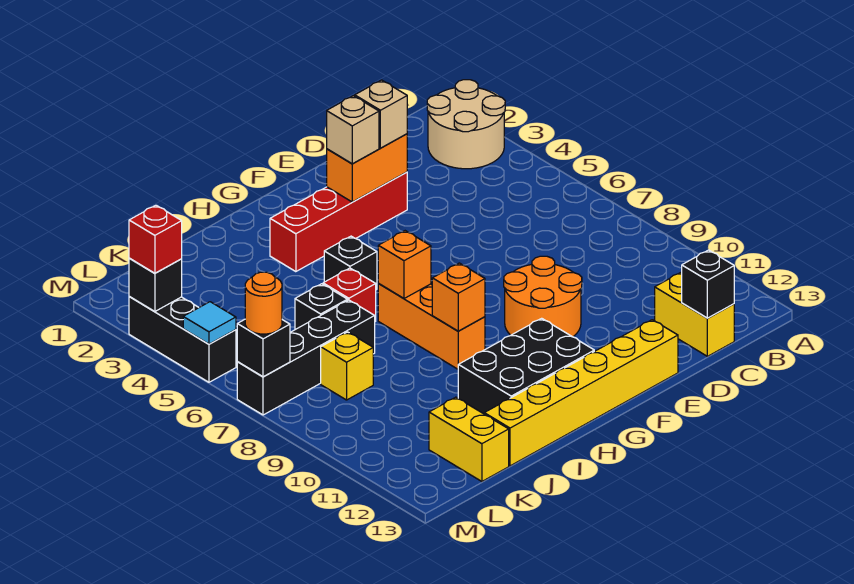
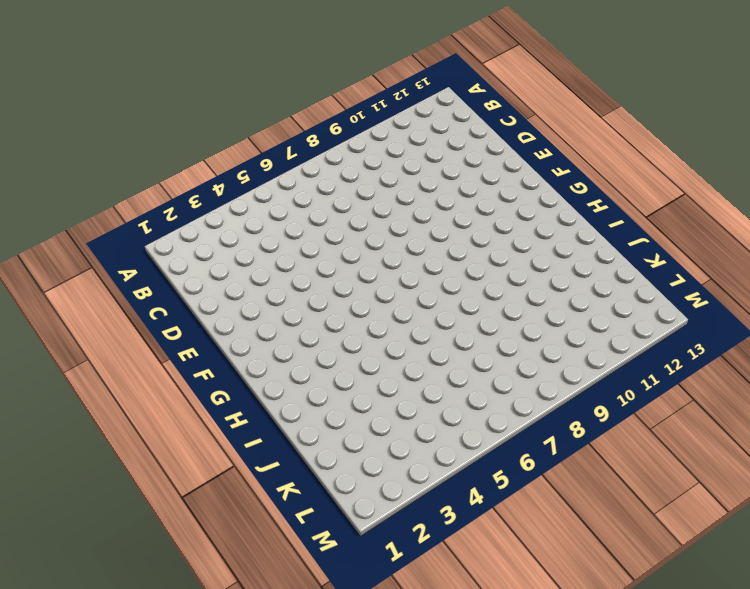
none -> tan 2x2 round brick [427,80,505,169]
none -> yellow 1x2 brick [655,272,734,356]
none -> red 1x4 brick [270,172,407,272]

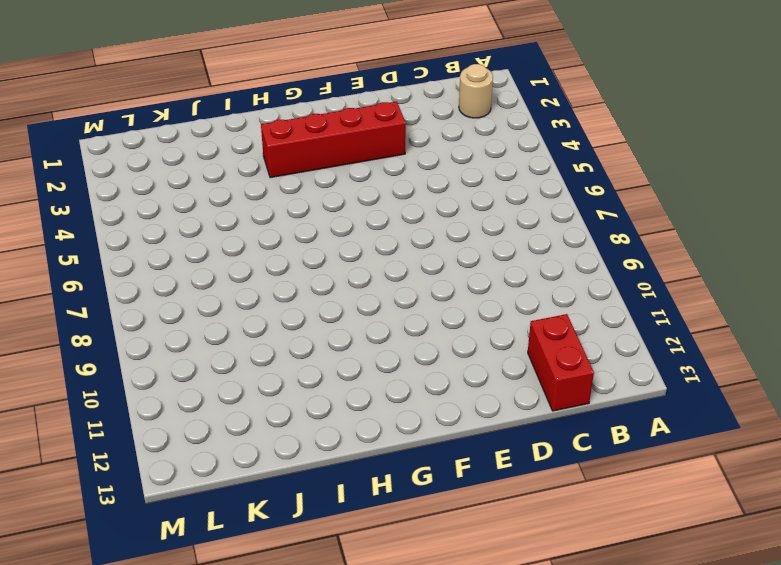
tan 1x1 round brick [459,64,493,118] -> tan 2x2 round brick [427,80,505,169]
red 1x2 brick [528,314,594,411] -> yellow 1x2 brick [655,272,734,356]
none -> orange 2x2 round brick [504,256,582,337]
none -> yellow 1x6 brick [484,320,678,466]
none -> black 2x3 brick [458,318,594,414]

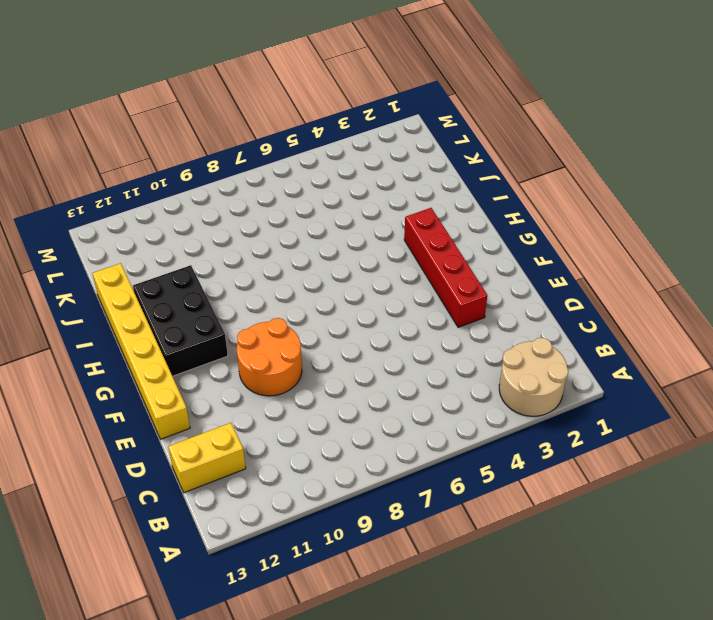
none -> black 1x1 brick [324,236,377,290]
none -> orange 1x3 brick [378,283,485,369]
none -> red 1x1 brick [323,268,376,321]

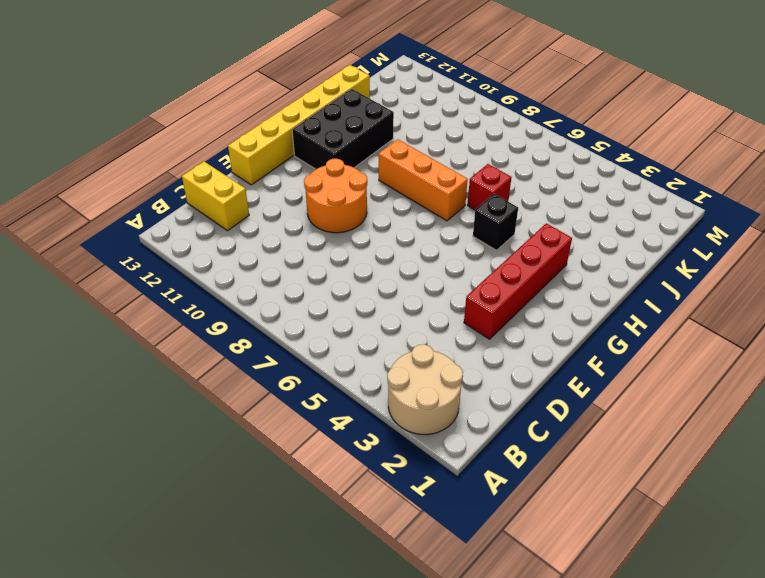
none -> black 1x1 brick [295,284,348,330]
none -> black 1x4 brick [237,300,375,415]
none -> yellow 1x1 brick [321,332,373,400]

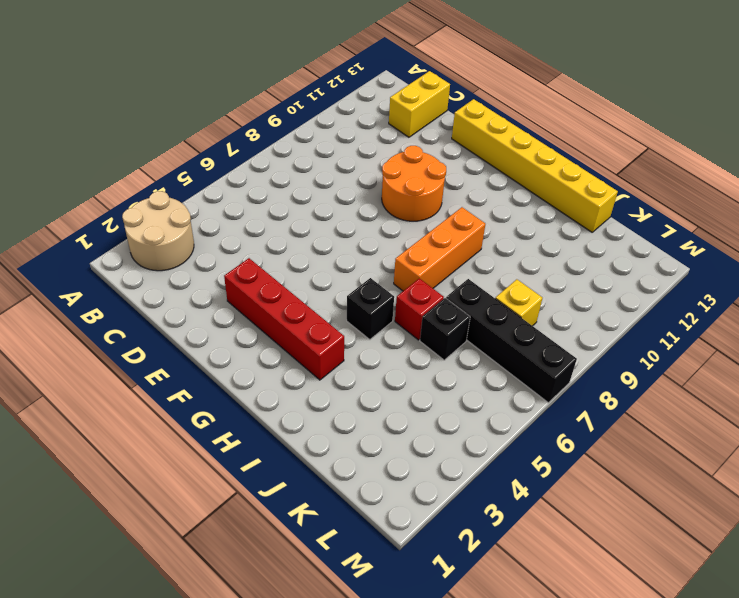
none -> black 2x3 brick [458,318,594,414]
none -> yellow 1x2 brick [429,397,509,482]
none -> black 1x3 brick [129,297,236,382]

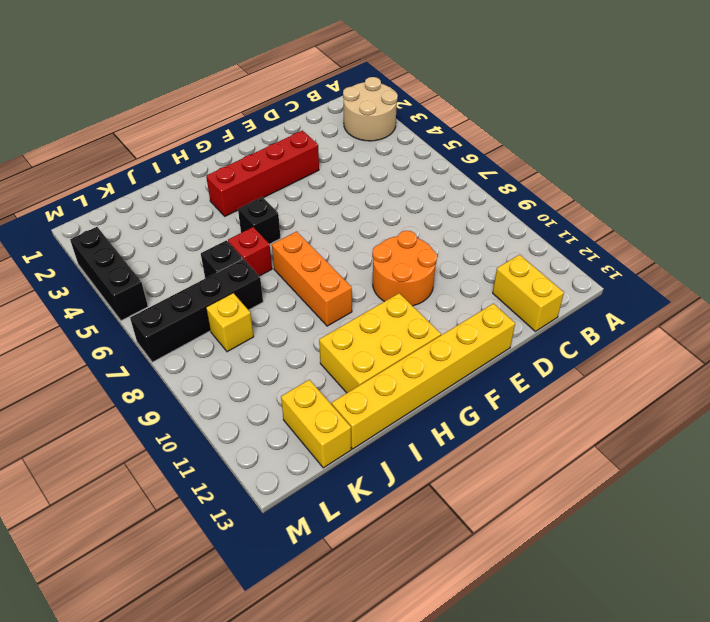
yellow 2x3 brick [319,293,441,393] -> black 2x3 brick [458,318,594,414]
none -> black 1x1 brick [682,250,734,318]
none -> orange 1x2 brick [327,134,407,202]
none -> orange 1x1 brick [378,231,431,298]

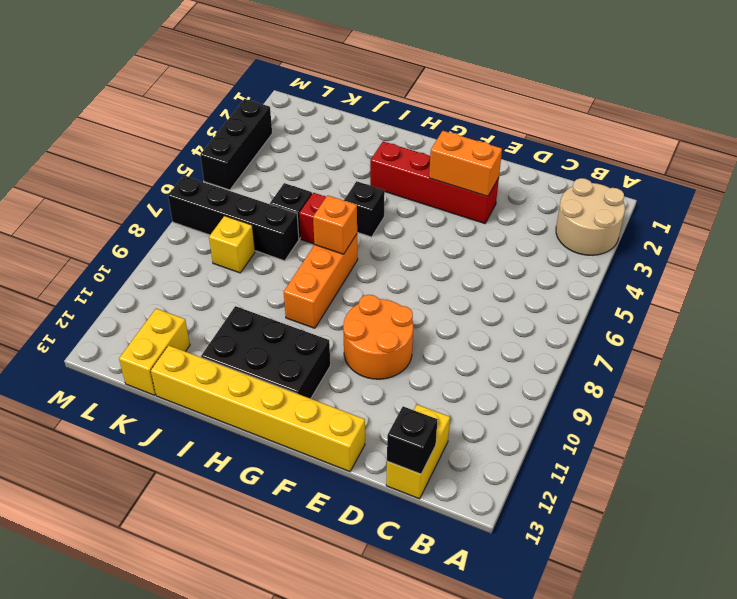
none -> orange 1x1 brick [432,263,485,331]
none -> black 1x1 brick [129,258,182,311]
none -> cyan 1x1 tile [183,302,236,344]

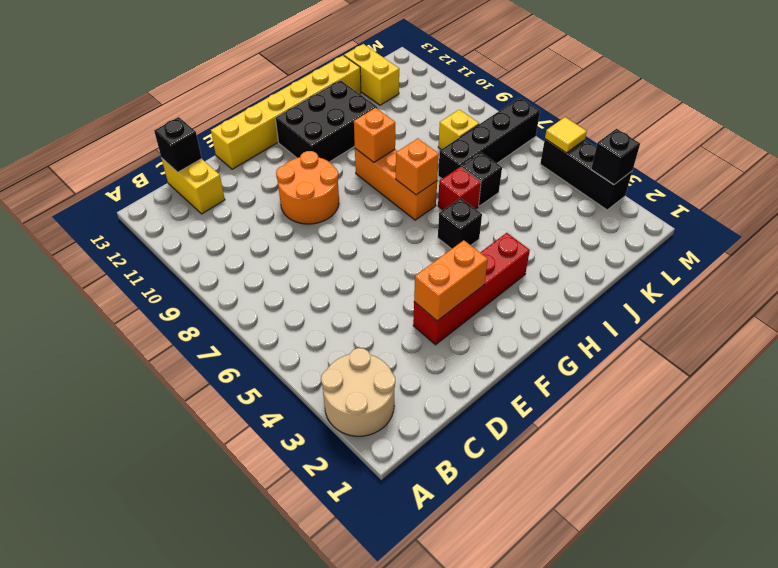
yellow 1x1 tile [545,117,587,153] -> cyan 1x1 tile [183,302,236,344]
none -> black 1x1 brick [237,320,290,377]
none -> tan 1x1 brick [355,80,407,148]
none -> tan 1x1 brick [327,96,379,164]

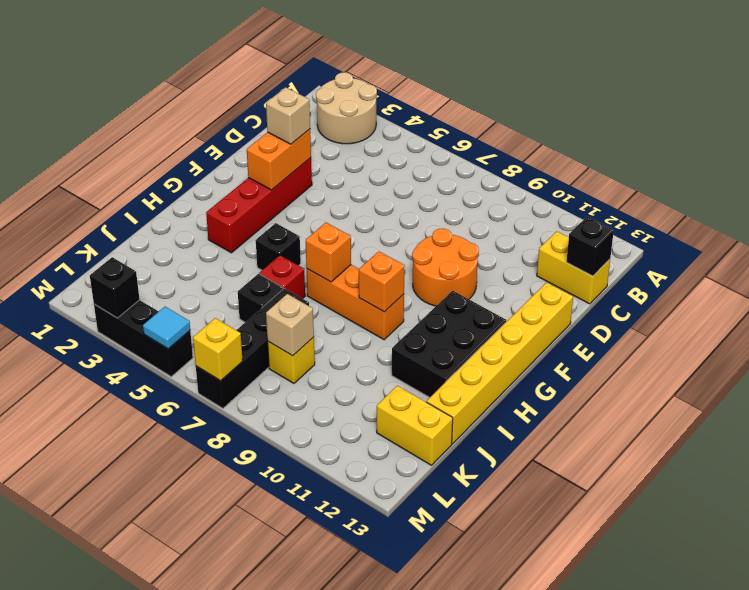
tan 1x1 brick [266,294,314,356] -> tan 1x1 brick moved to [327,96,379,164]
yellow 1x1 brick [193,318,243,381] -> black 1x1 brick [237,320,290,377]
none -> red 1x1 brick [129,205,182,273]
none -> orange 1x1 round brick [245,272,282,334]

